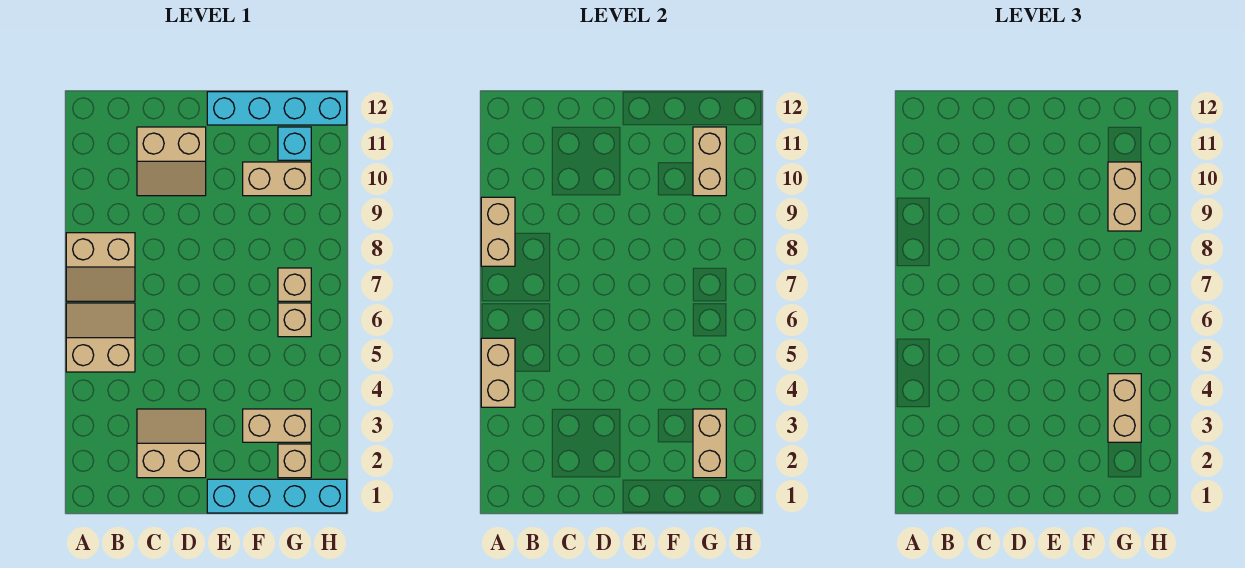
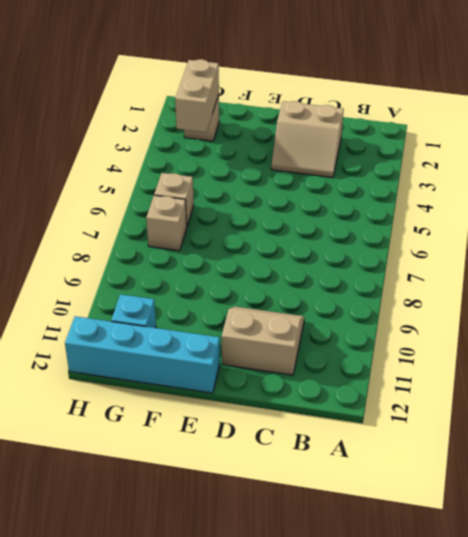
none -> tan 2x2 slope [66,303,135,372]
none -> tan 2x2 slope [66,233,135,301]
none -> cyan 1x4 brick [207,479,347,513]

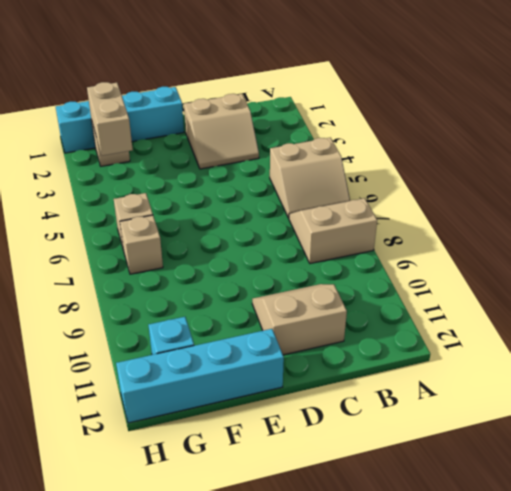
none -> tan 1x2 brick [243,409,311,442]
none -> tan 1x2 brick [243,162,311,196]
none -> tan 1x2 brick [481,338,515,407]

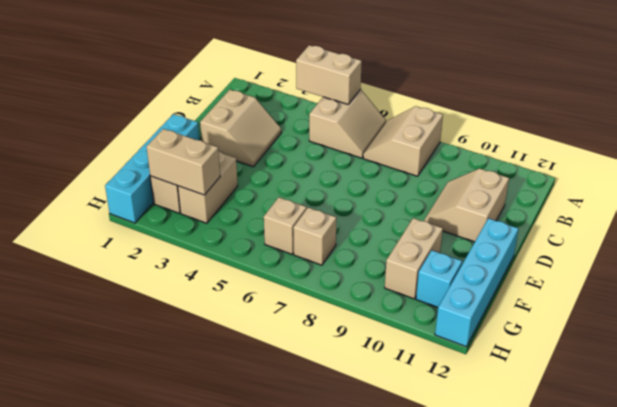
none -> tan 1x2 brick [481,197,515,266]
none -> tan 1x2 brick [693,127,726,196]
none -> tan 1x2 brick [1108,374,1141,442]

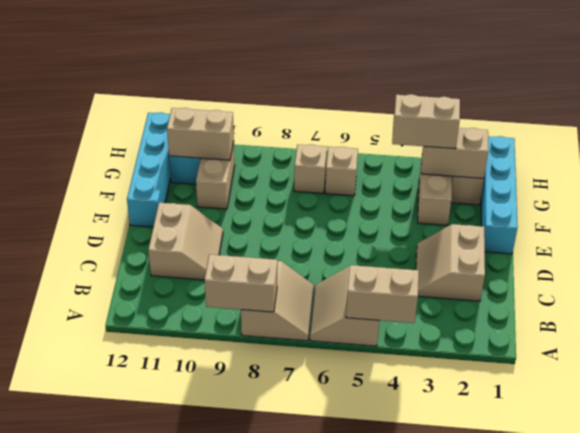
none -> tan 1x2 brick [1108,162,1141,231]

